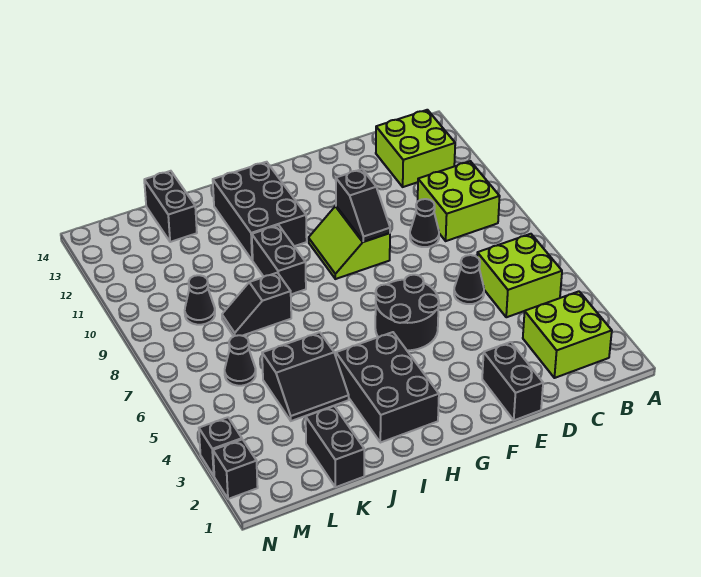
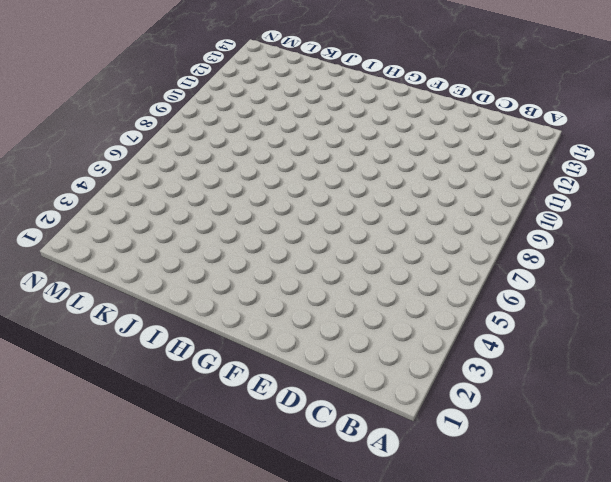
none -> lime 2x2 brick [523,291,612,378]
none -> lime 2x2 brick [477,234,562,317]
none -> lime 2x2 brick [418,161,500,241]

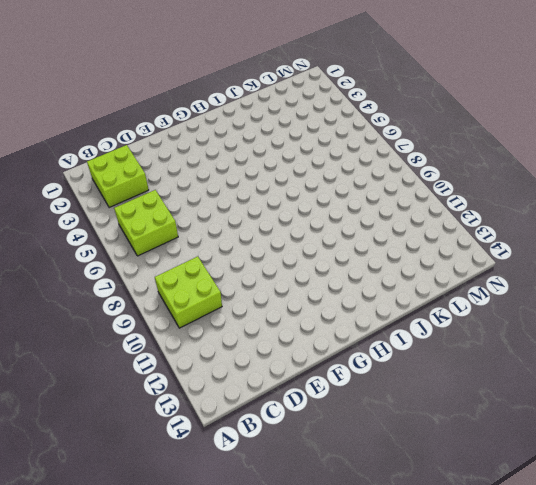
none -> lime 2x2 brick [376,110,455,187]
none -> black 1x1 cone [454,255,484,304]
none -> black 1x1 cone [410,199,439,247]

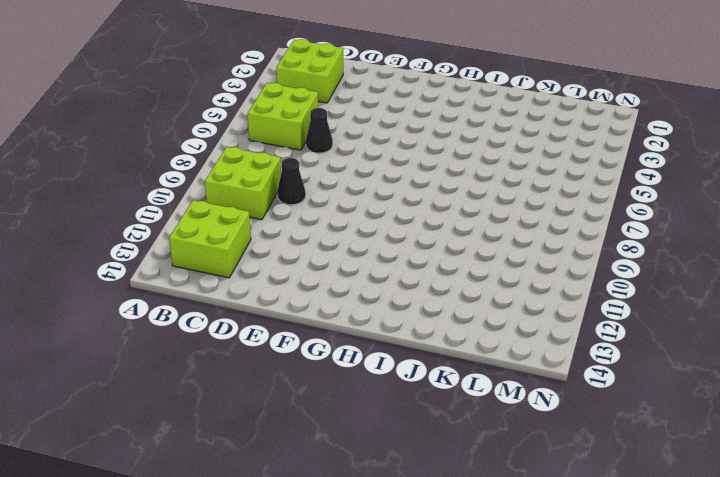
none -> black 1x2 brick [482,342,543,420]
none -> black 2x2 round brick [375,275,439,350]
none -> lime 2x2 slope [308,206,390,279]

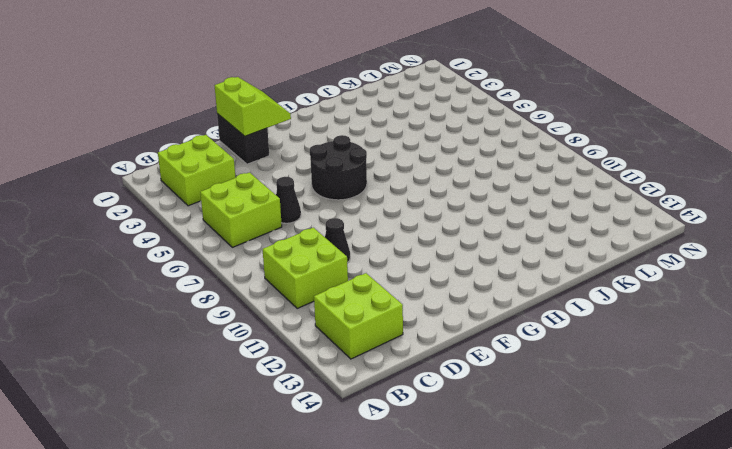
lime 2x2 slope [214,77,291,136] -> lime 2x2 slope moved to [308,206,390,279]
none -> black 2x3 brick [336,332,439,443]
none -> black 2x3 brick [213,162,307,260]
none -> black 1x2 brick [252,225,306,294]

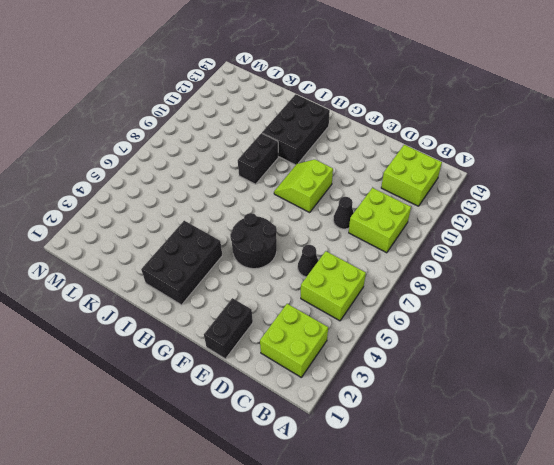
none -> black 2x2 slope [262,332,349,421]
none -> black 1x2 slope [222,273,291,336]
none -> black 1x2 brick [306,406,364,487]

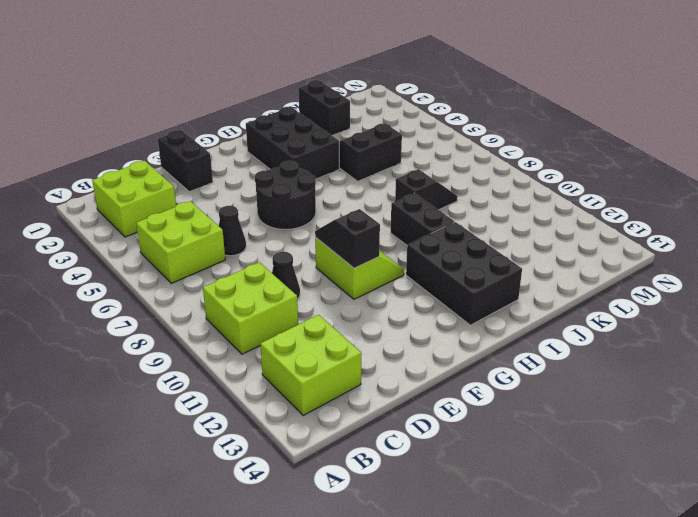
none -> black 1x2 brick [144,171,197,242]
none -> black 1x1 cone [225,335,256,386]
none -> black 1x1 cone [185,275,215,325]

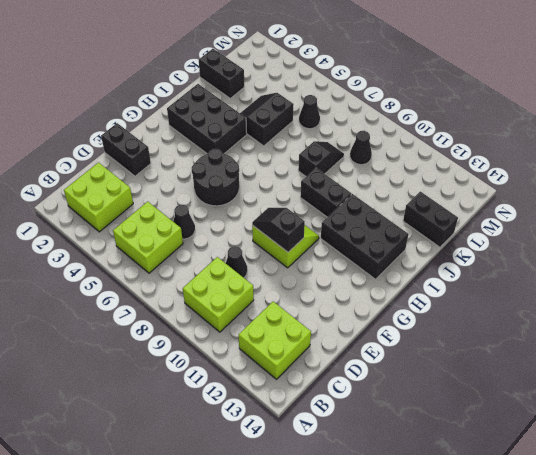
none -> black 1x1 brick [213,439,258,499]
none -> black 1x1 brick [199,417,242,476]

